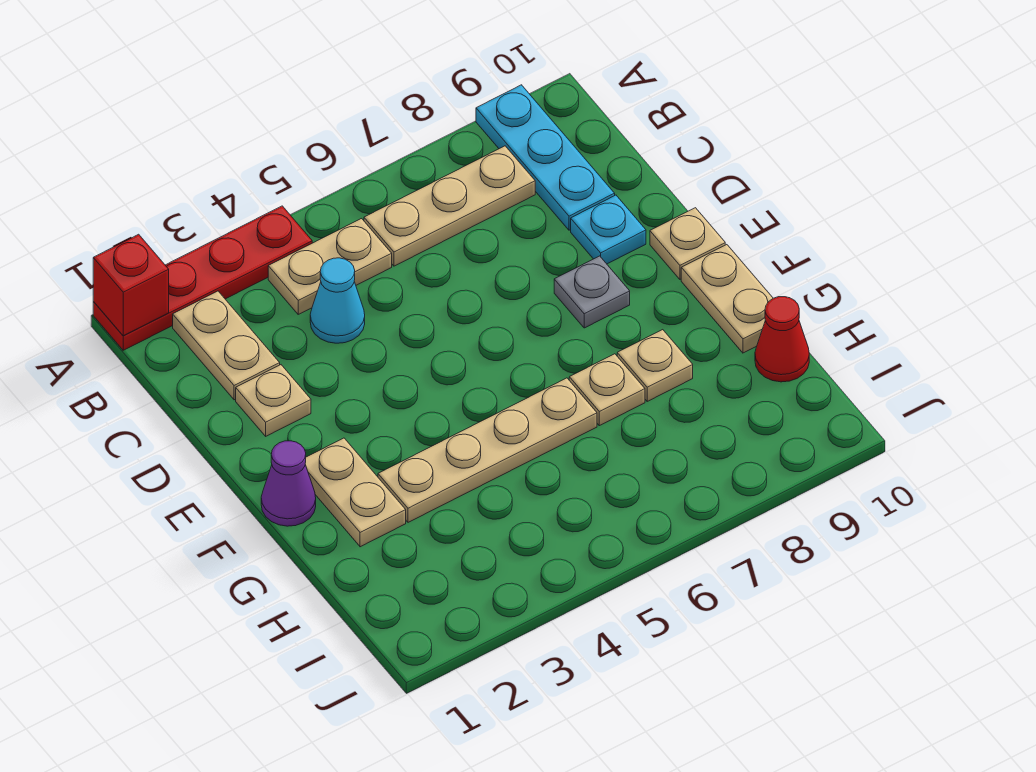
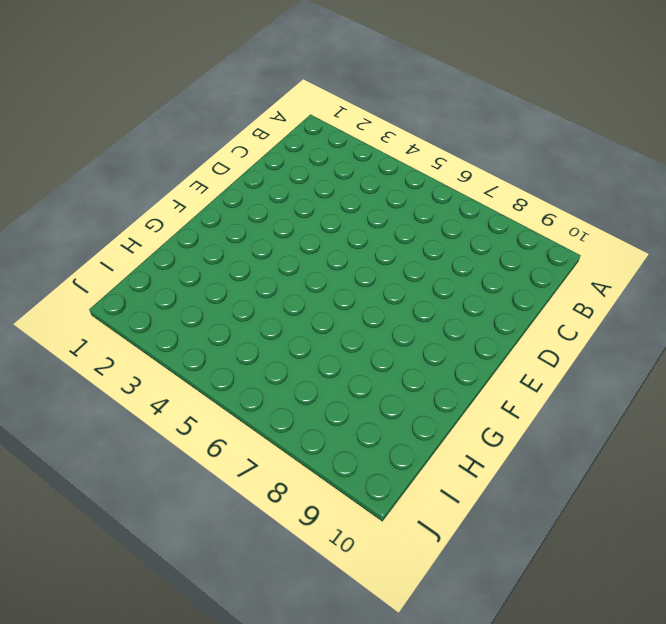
none -> red 1x4 plate [93,206,312,350]
none -> cyan 1x3 plate [476,85,615,230]
none -> tan 1x2 plate [173,291,280,400]

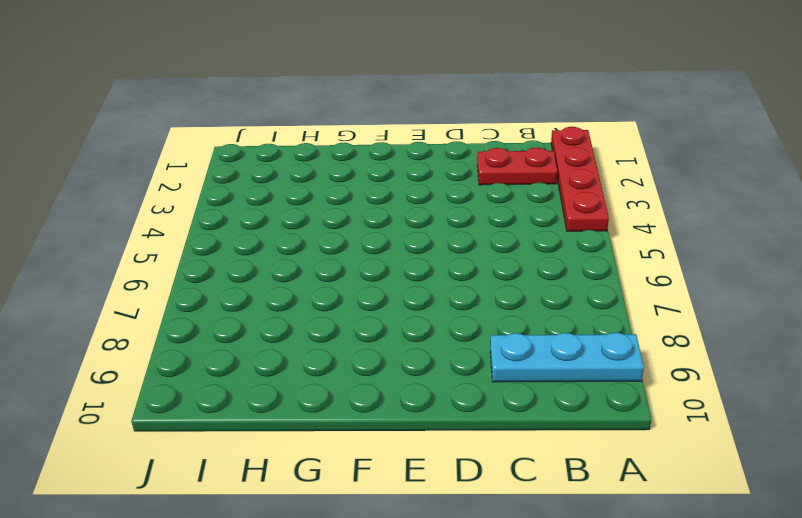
red 1x2 plate [477,148,557,185] -> tan 1x2 plate [173,291,280,400]
none -> tan 1x2 plate [268,219,392,314]
none -> tan 1x3 plate [364,146,535,266]
none -> cyan 1x1 cone [310,258,365,343]

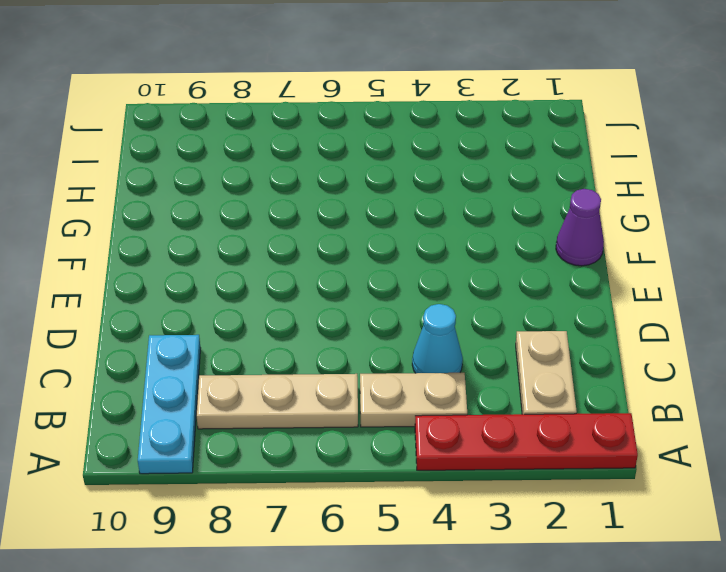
none -> tan 1x1 plate [236,365,311,436]
none -> cyan 1x1 plate [571,195,646,264]
none -> grey 1x1 plate [554,256,630,328]

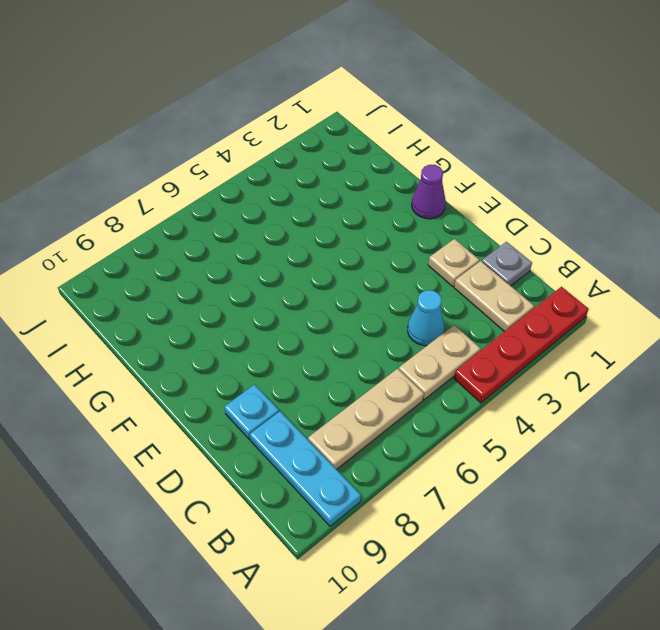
grey 1x1 plate [482,242,532,286] -> grey 1x1 plate moved to [554,256,630,328]
none -> tan 1x1 plate [650,208,725,279]
none -> tan 1x2 plate [305,438,406,547]
none -> tan 1x2 plate [681,245,773,353]

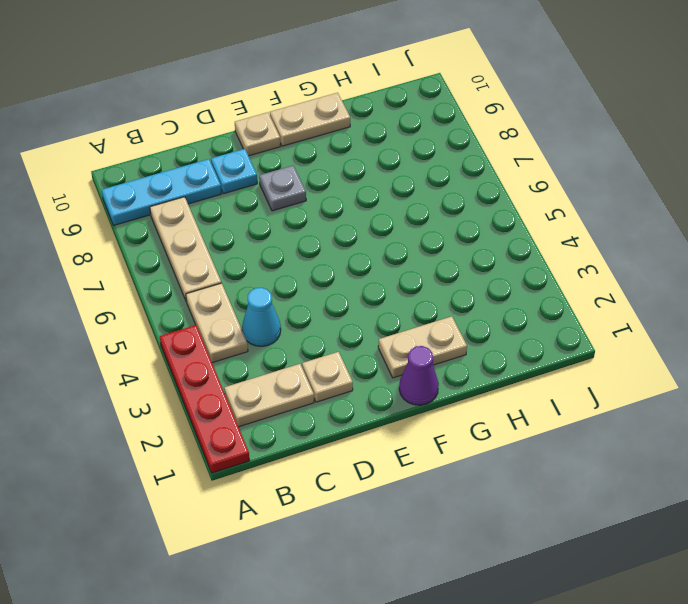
none -> tan 1x4 plate [378,378,597,522]
none -> tan 1x1 plate [569,354,645,426]
none -> tan 1x1 plate [617,330,693,401]

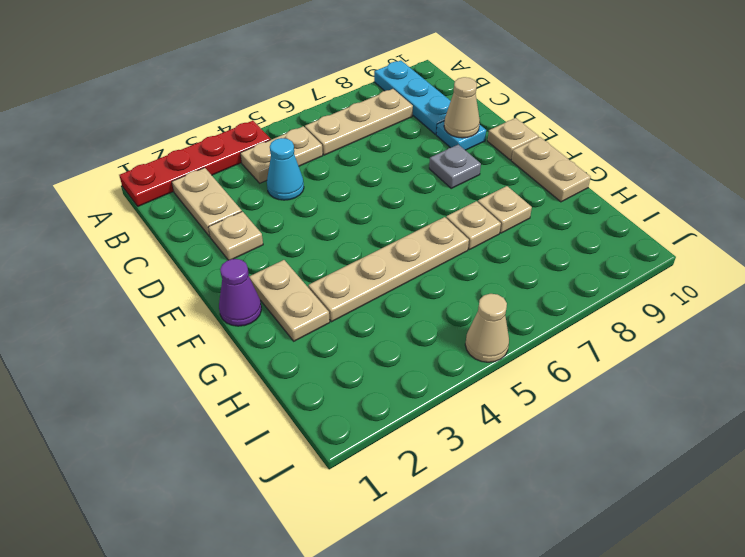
tan 1x1 cone [444,77,480,138] -> none
tan 1x1 cone [465,294,509,362] -> none
none -> red 1x1 cone [755,297,809,382]
none -> red 1x1 brick [93,234,169,336]

